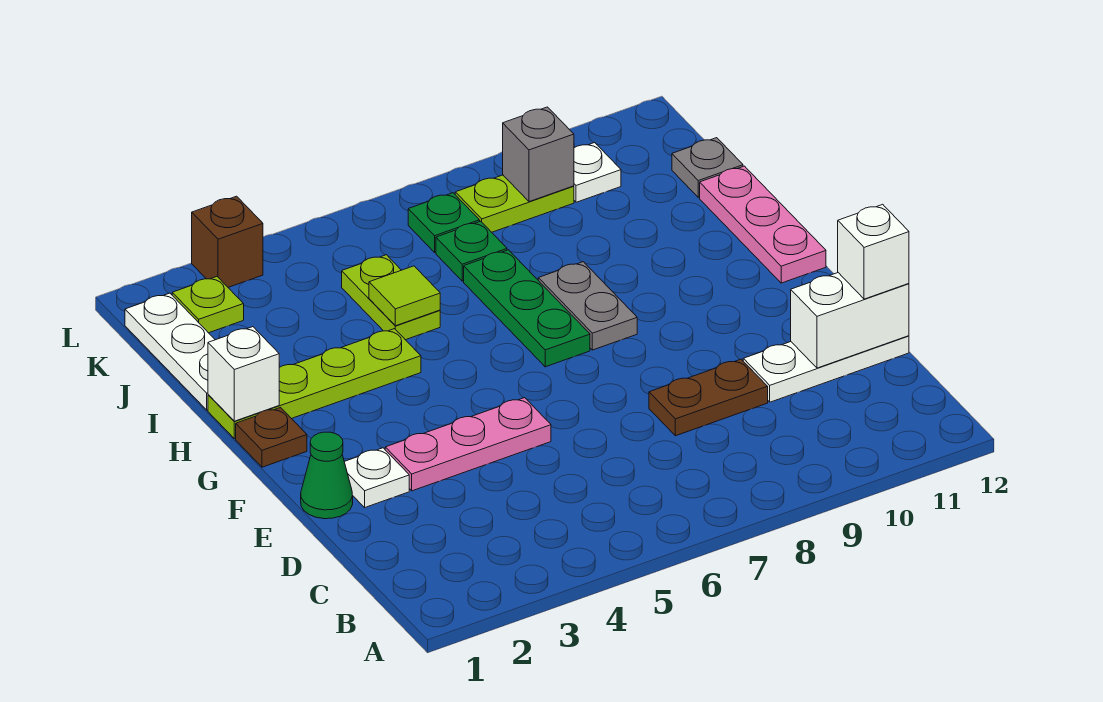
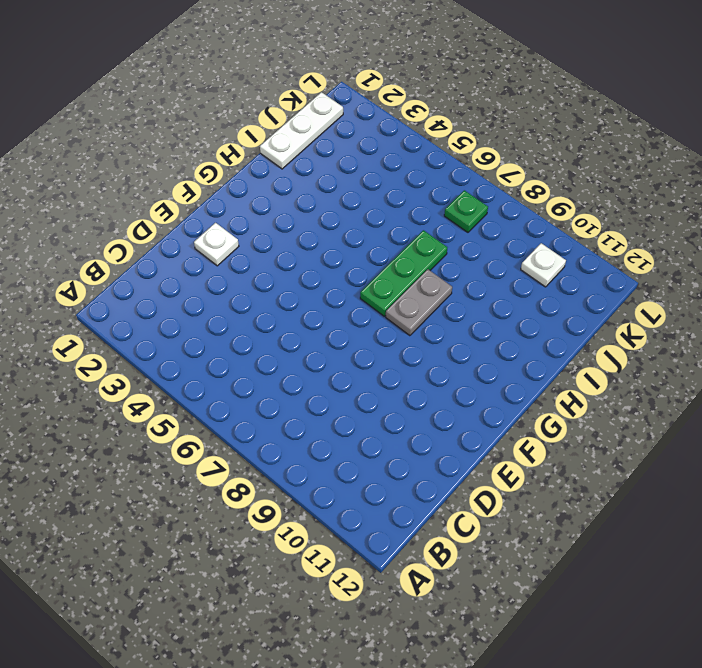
none -> brown 1x2 plate [649,359,768,436]
none -> white 1x3 plate [743,336,909,402]
none -> green 1x1 cone [301,432,353,519]

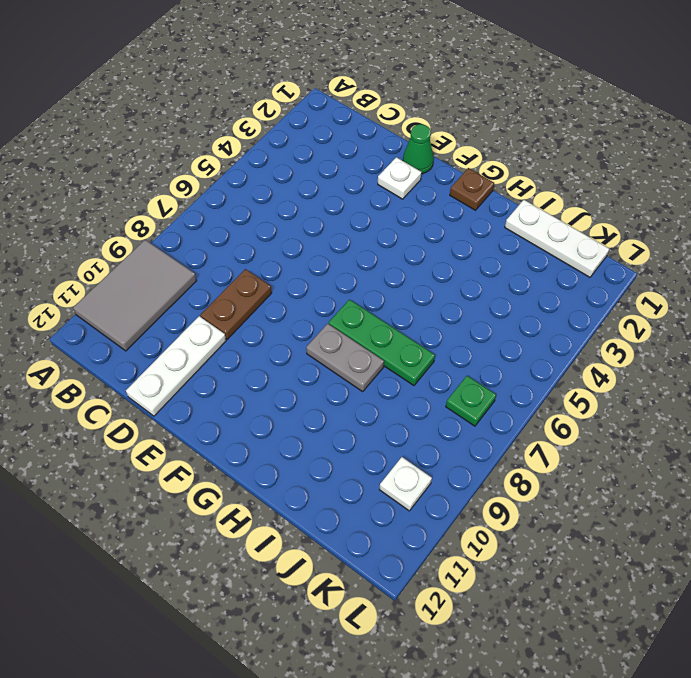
grey 2x3 tile [73,240,197,351] -> none
none -> pink 1x3 plate [385,398,551,491]
none -> pink 1x3 plate [700,166,826,283]
none -> lime 1x4 plate [208,329,421,439]

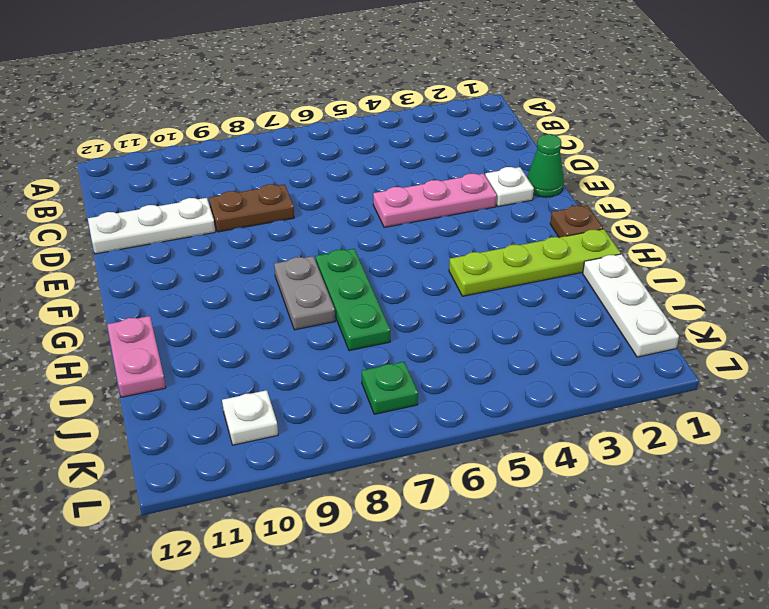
pink 1x2 plate [107,316,166,397] -> pink 1x3 plate [700,166,826,283]
none -> lime 1x2 plate [342,255,440,340]
none -> green 1x1 plate [436,221,507,281]
none -> grey 1x1 plate [672,138,743,197]

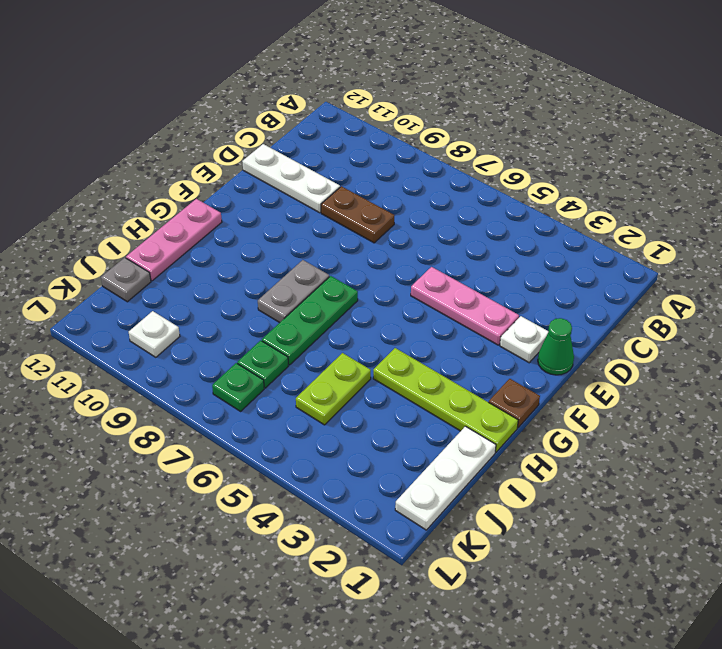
none -> lime 1x1 plate [172,277,244,333]
none -> lime 1x2 plate [455,175,574,232]
none -> brown 1x1 brick [192,196,263,287]

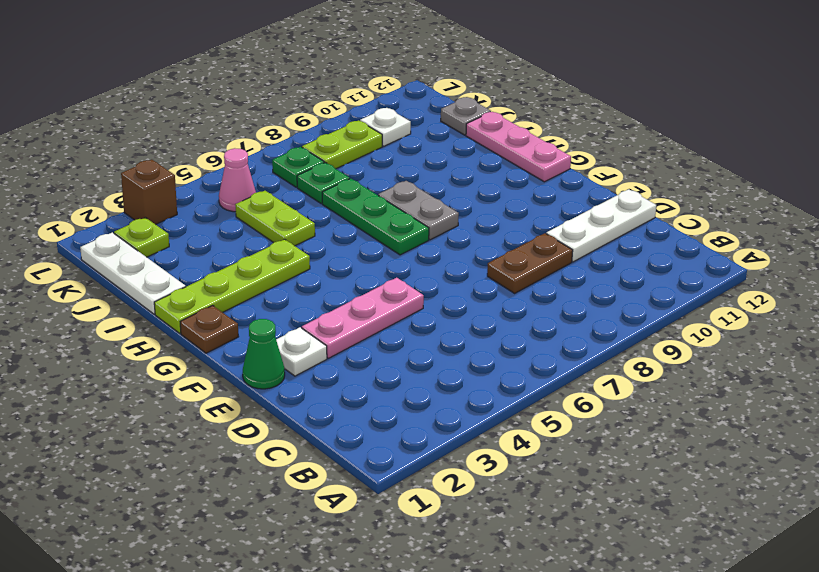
pink 1x1 cone [219,148,256,212] -> none
none -> white 1x2 brick [791,273,909,368]
none -> white 1x1 brick [208,327,279,421]
none -> lime 1x1 tile [369,266,440,326]

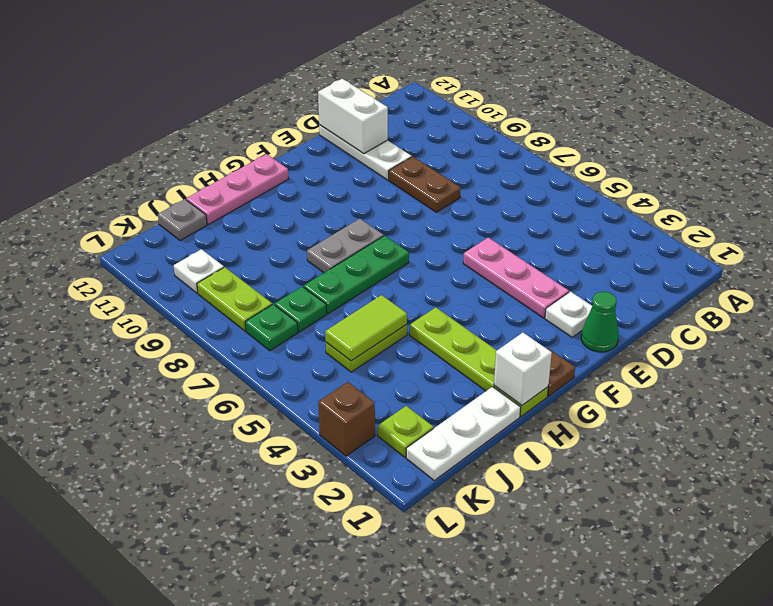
lime 1x2 tile [325,295,407,361] -> lime 1x1 tile [369,266,440,326]
none -> grey 1x1 brick [503,107,574,202]
none -> white 1x1 brick [838,204,909,299]

